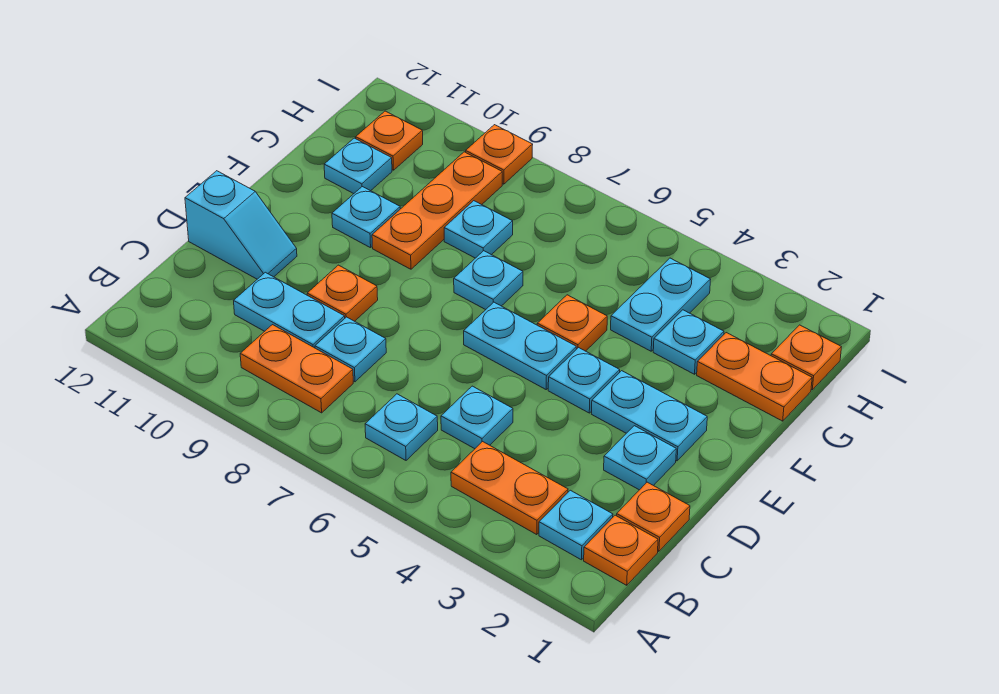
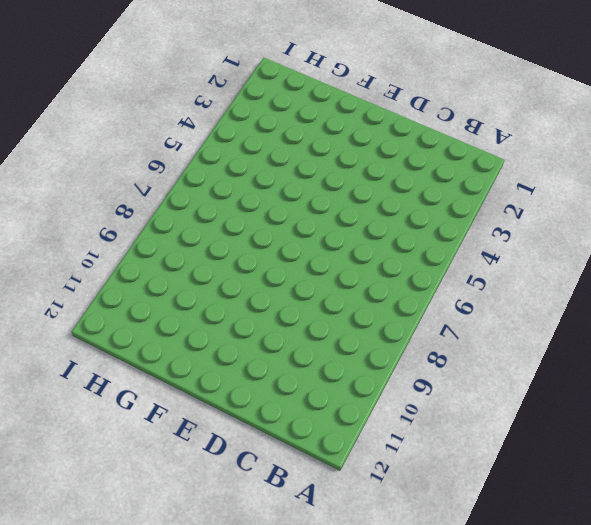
none -> orange 1x1 plate [584,515,658,585]
none -> cyan 1x1 plate [539,490,613,560]
none -> orange 1x2 plate [451,442,568,535]

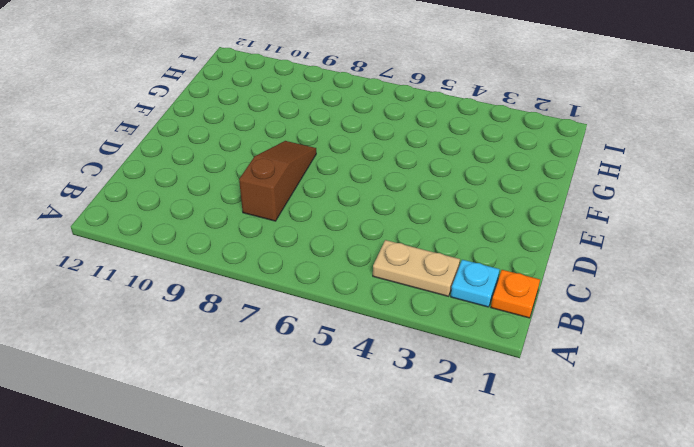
tan 1x2 plate [373,240,460,296] -> orange 1x2 plate [451,442,568,535]
brown 1x3 slope [239,141,316,221] -> cyan 1x1 plate [315,317,386,382]
none -> cyan 1x1 plate [365,394,438,460]
none -> orange 1x2 plate [240,325,353,413]
none -> orange 1x1 plate [617,482,690,551]

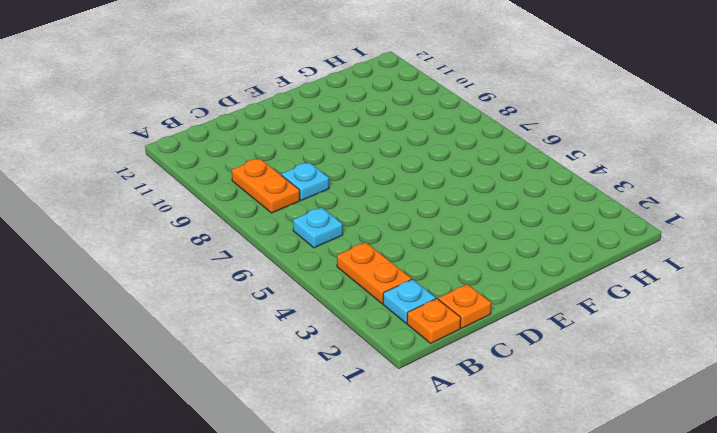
none -> cyan 1x1 plate [441,386,513,449]
none -> cyan 1x2 plate [234,272,345,348]
none -> cyan 1x1 plate [604,426,676,490]

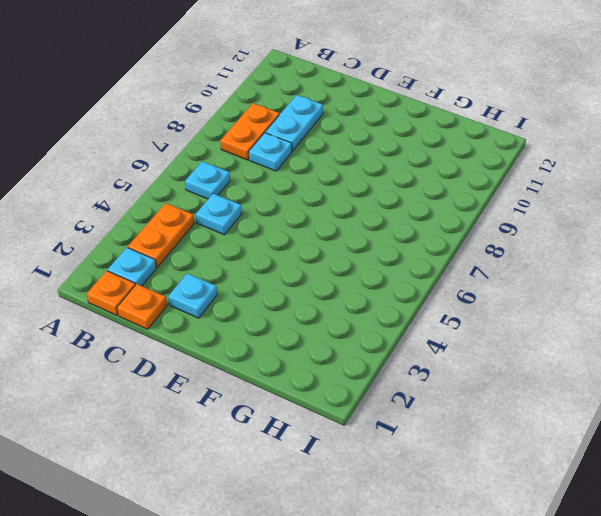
none -> orange 1x1 plate [307,265,378,321]
none -> cyan 1x2 slope [185,171,297,279]
none -> cyan 1x2 plate [592,371,707,461]

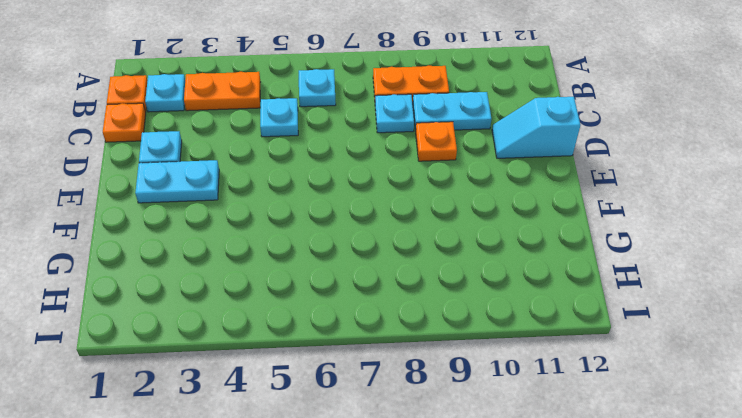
none -> cyan 1x1 plate [548,348,620,413]
none -> cyan 1x2 plate [464,302,576,389]
none -> orange 1x1 plate [537,295,607,351]

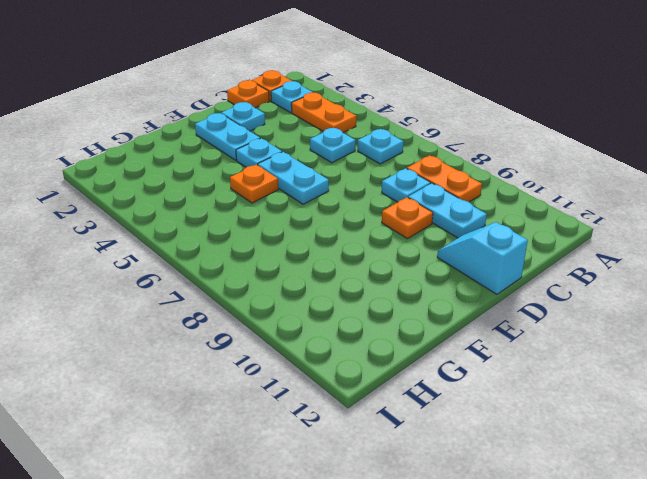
none -> cyan 1x1 plate [454,251,523,310]
none -> orange 1x3 plate [372,152,502,269]
none -> cyan 1x1 plate [332,187,400,248]

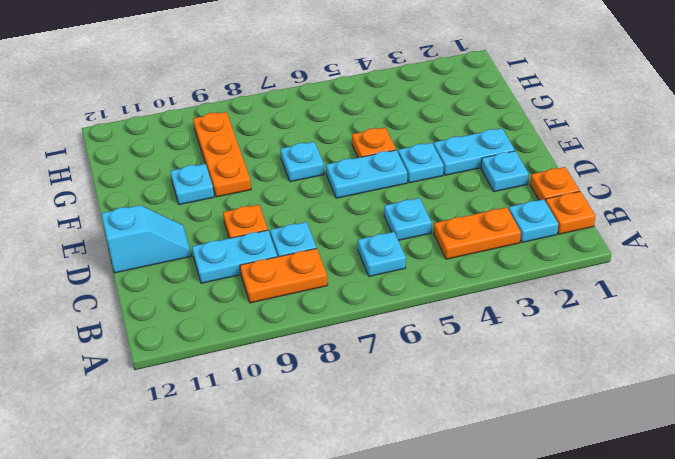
none -> orange 1x2 plate [697,333,812,421]
none -> cyan 1x1 plate [653,310,724,374]
none -> cyan 1x2 plate [611,258,711,351]

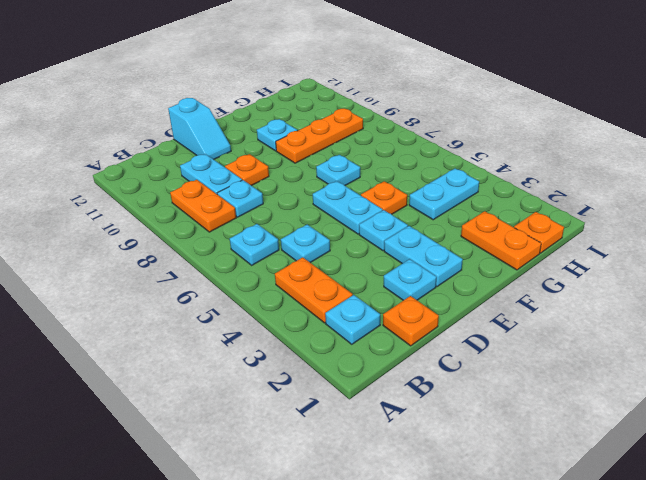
none -> orange 1x1 plate [584,515,658,585]
none -> cyan 1x1 plate [653,310,724,374]
none -> cyan 1x1 plate [444,201,513,258]

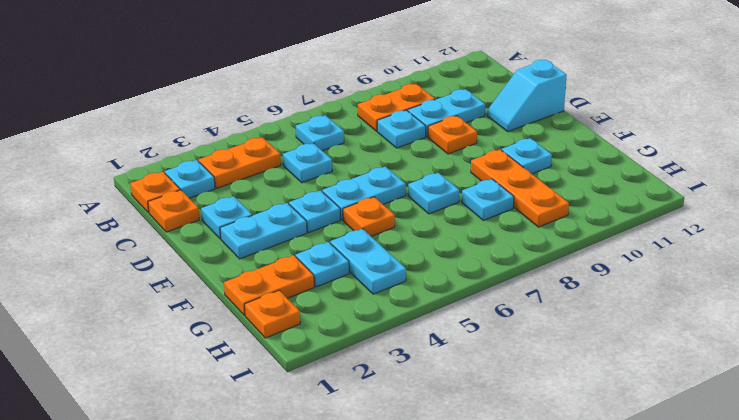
none -> cyan 1x1 plate [324,138,392,194]
none -> orange 1x1 plate [356,111,423,170]
none -> orange 1x1 plate [466,125,533,184]

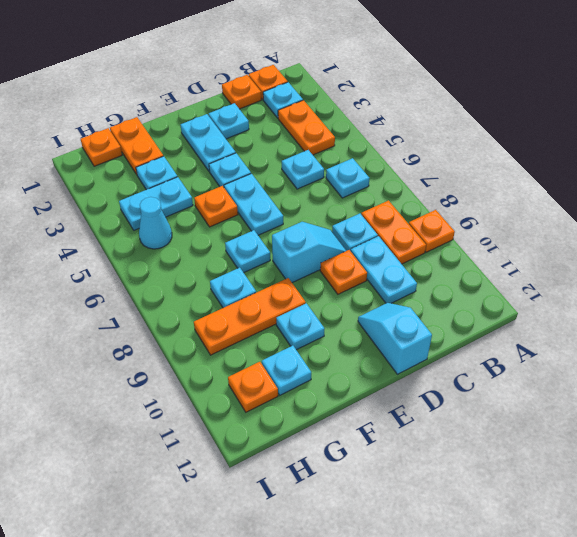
orange 1x1 plate [409,210,455,252] -> orange 1x1 plate moved to [466,125,533,184]
cyan 1x2 slope [272,222,347,283] -> none
cyan 1x1 cone [139,197,172,249] -> none

